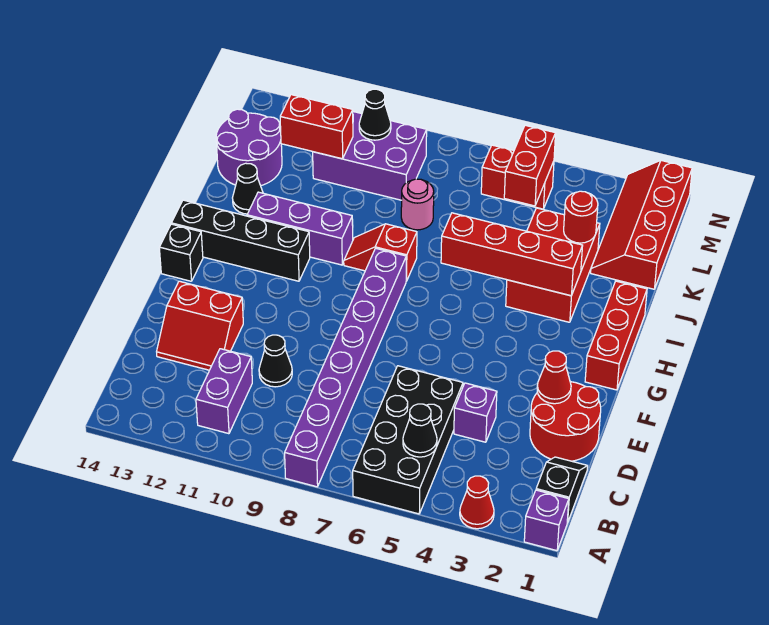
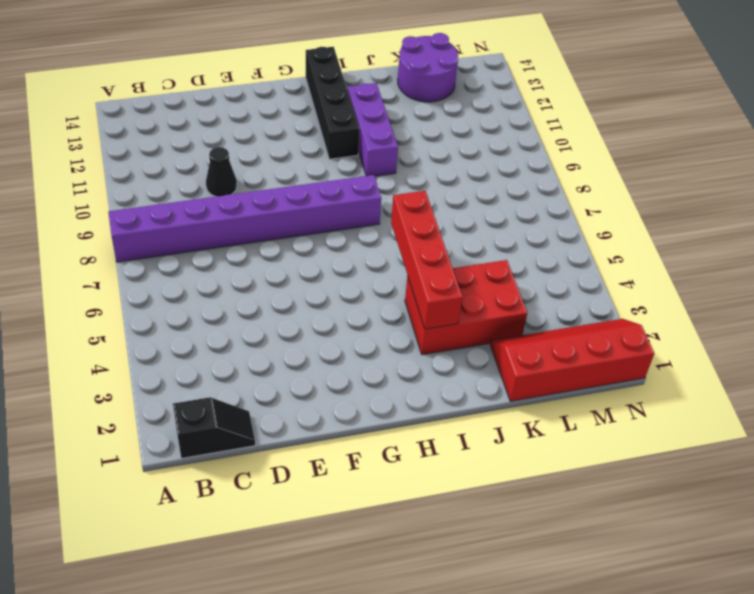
none -> purple 1x1 brick [524,490,569,551]
none -> red 1x1 cone [460,476,494,529]
none -> black 2x4 brick [353,366,463,514]

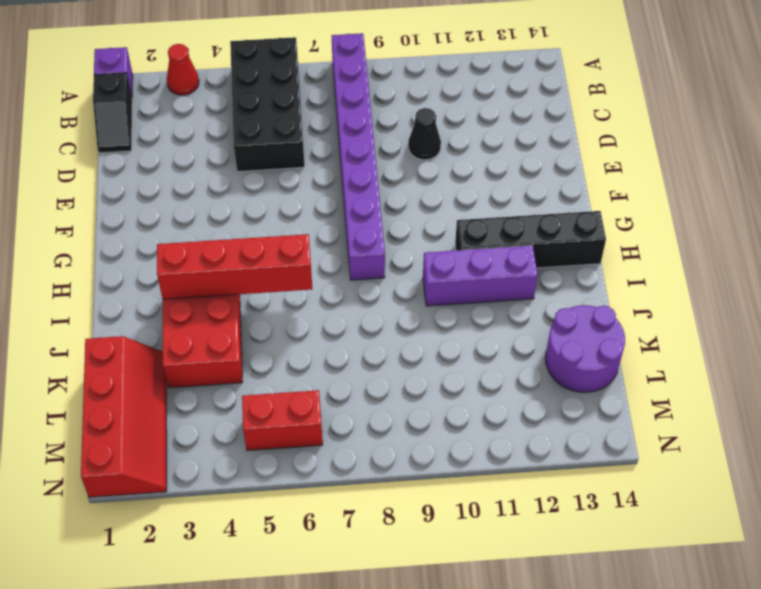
none -> purple 1x2 brick [196,349,252,434]
none -> red 2x2 round brick [530,382,601,461]
none -> purple 1x1 brick [454,383,497,442]

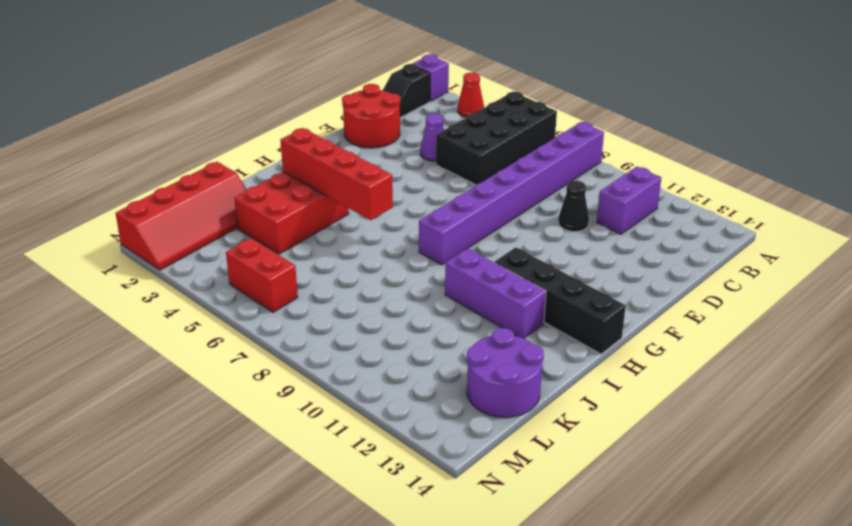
purple 1x1 cone [420,114,444,161] -> purple 1x1 brick [454,383,497,442]
none -> red 2x2 slope [157,281,243,370]
none -> red 1x3 brick [585,281,647,390]
none -> black 1x1 brick [159,224,203,281]

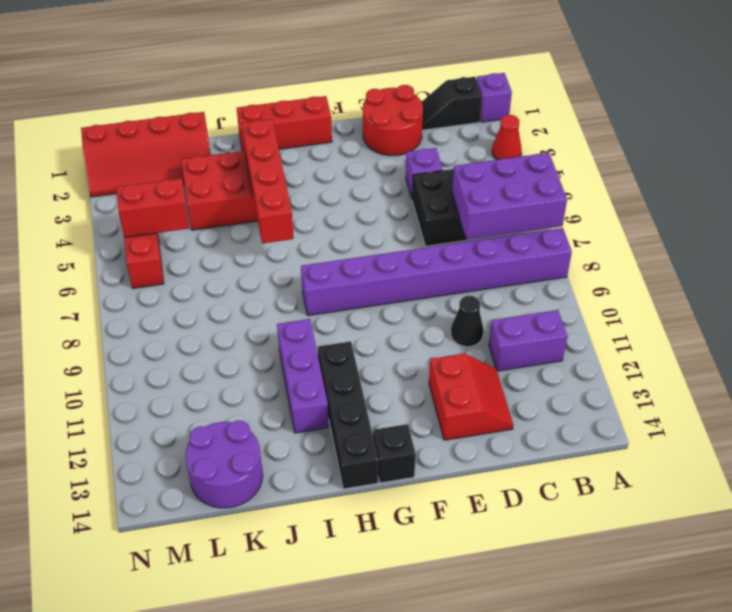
purple 2x3 brick [452,153,567,240] -> purple 2x3 brick turned to [313,112,427,200]
none -> red 1x2 slope [344,224,417,281]
none -> black 1x1 cone [233,163,263,214]
none -> pink 1x1 round brick [401,179,434,230]

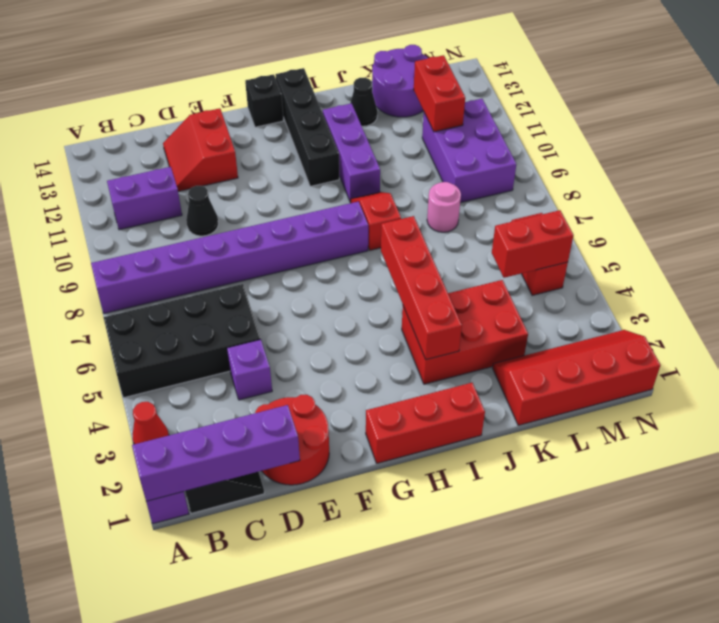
purple 1x4 brick [132,405,300,501] -> none
none -> black 1x1 cone [403,404,437,457]
none -> red 1x1 cone [537,351,571,404]
none -> red 1x1 round brick [564,191,598,243]

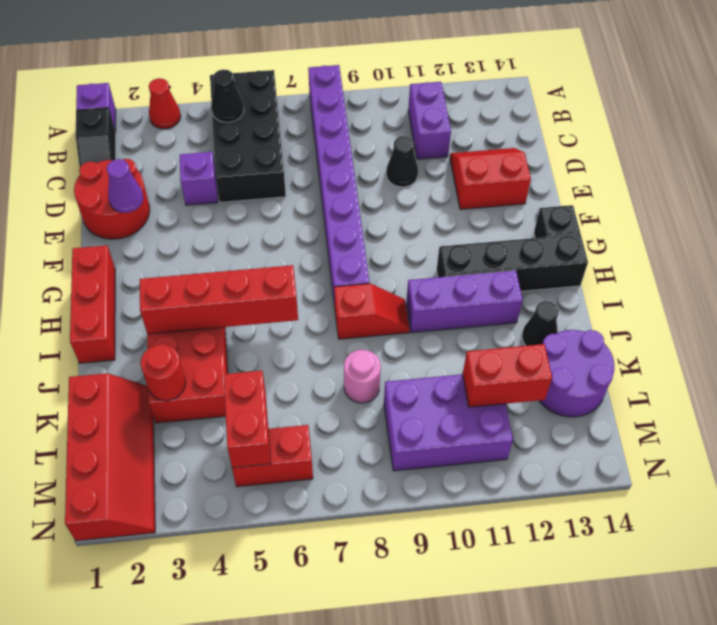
purple 1x1 cone [107,159,143,213] -> red 1x1 cone [537,351,571,404]
none -> black 1x1 cone [359,89,391,140]

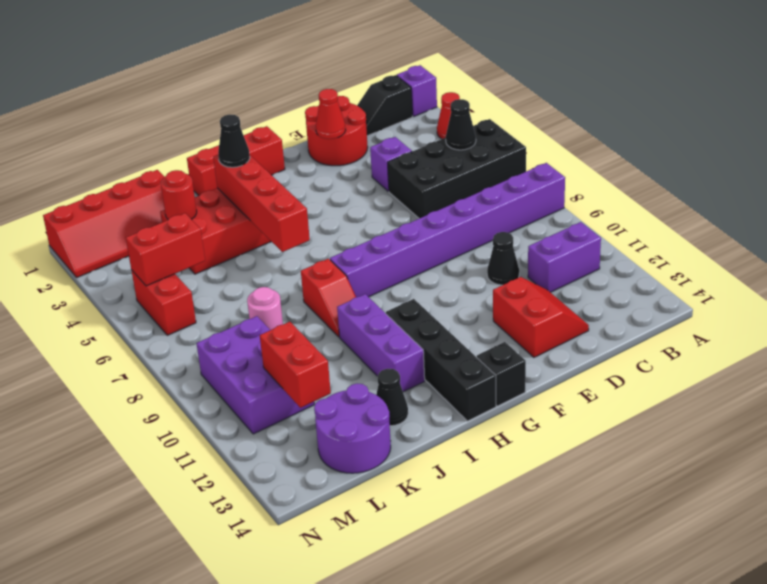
black 1x1 cone [218,115,250,167] -> black 1x1 cone moved to [359,89,391,140]

